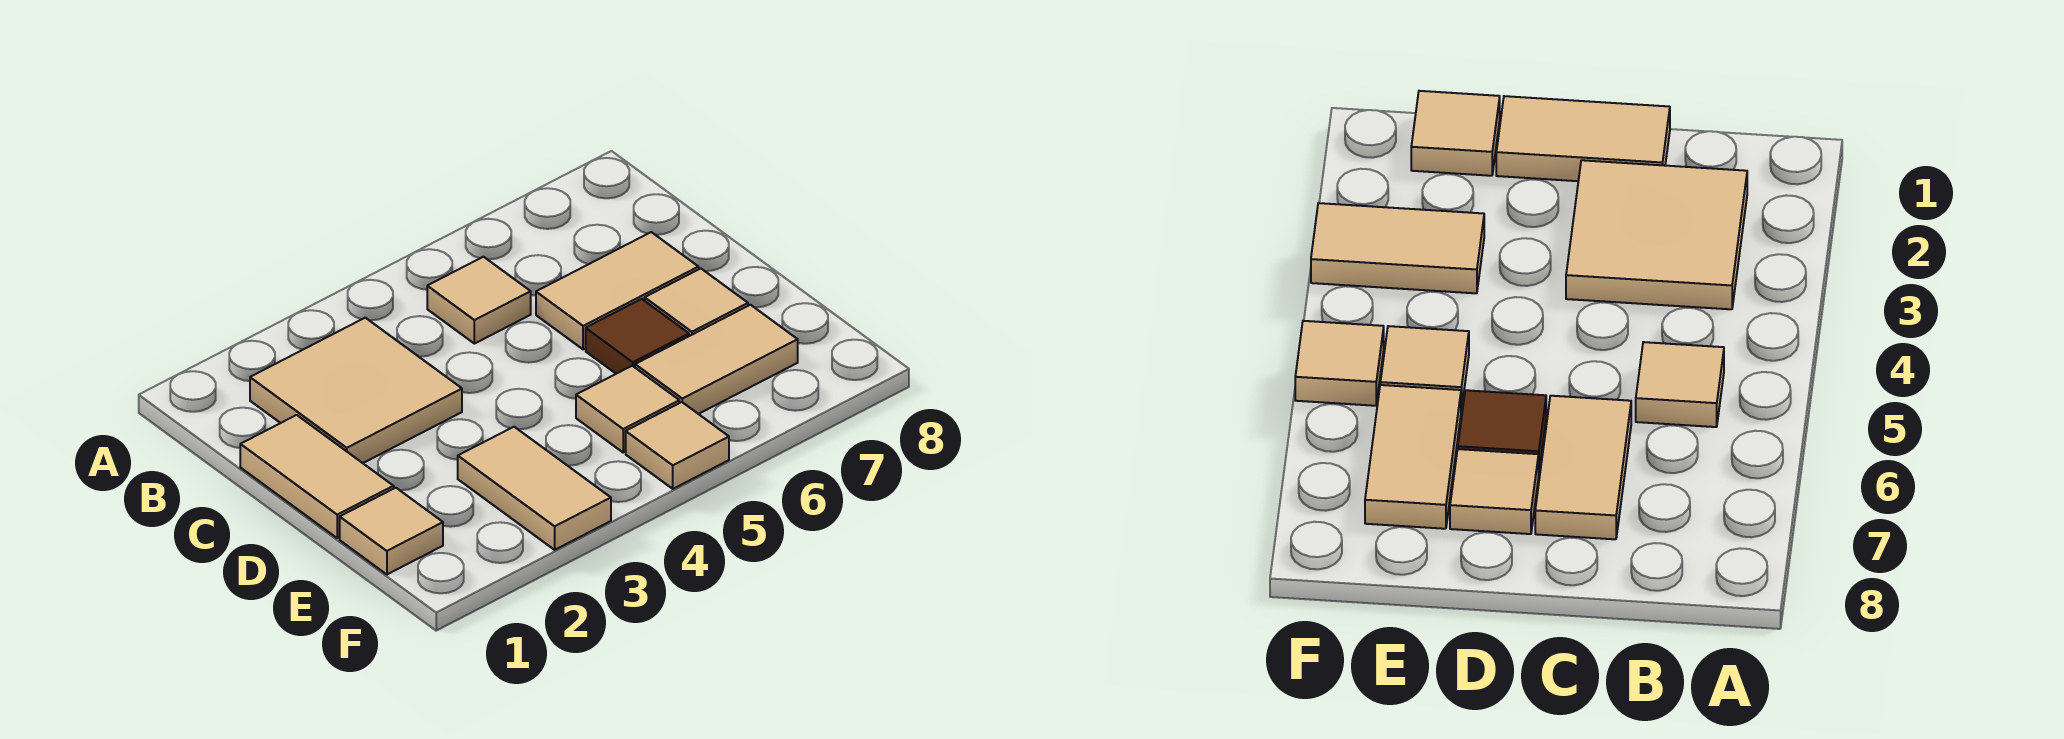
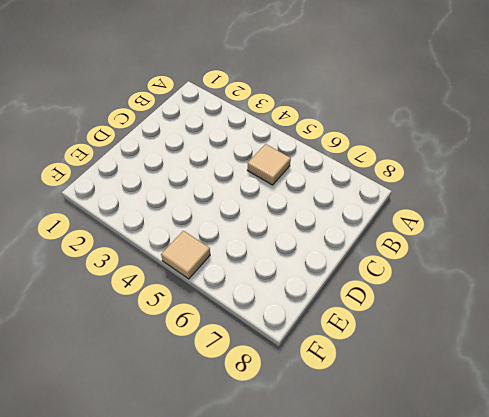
none -> tan 2x2 tile [250,318,462,463]
none -> tan 1x2 tile [240,415,394,538]

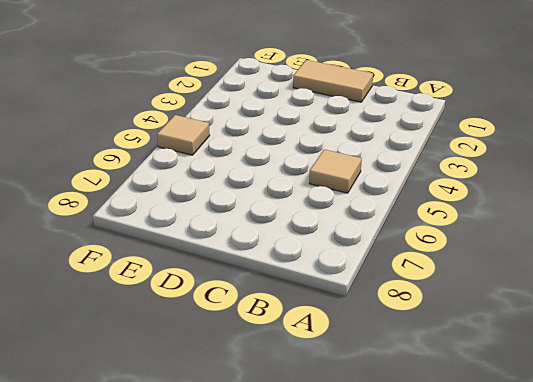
none -> tan 2x2 tile [250,318,462,463]
none -> tan 1x2 tile [536,232,699,349]

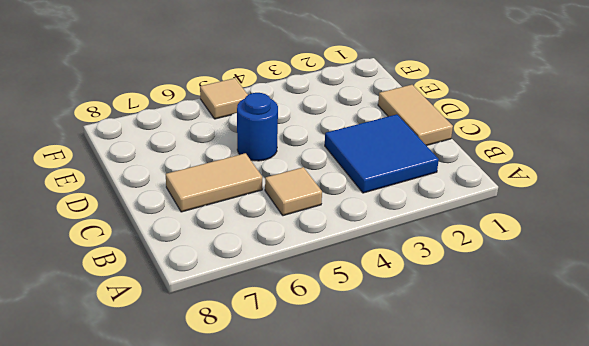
blue 2x2 tile [325,114,439,193] -> tan 2x2 tile [250,318,462,463]
blue 1x1 round brick [237,93,278,161] -> none
none -> brown 1x1 tile [586,299,689,374]
none -> tan 1x1 tile [645,269,748,336]

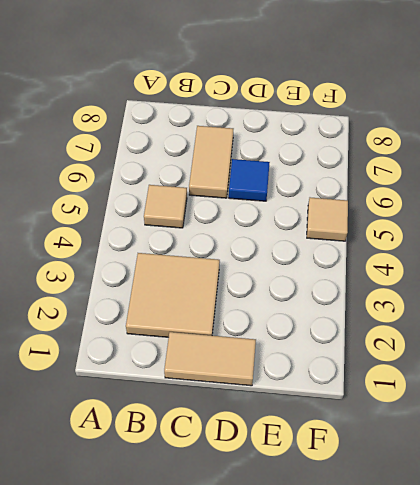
blue 1x1 tile [229,159,270,201] -> brown 1x1 tile [586,299,689,374]
none -> tan 1x1 tile [645,269,748,336]
none -> tan 1x1 tile [340,488,443,574]

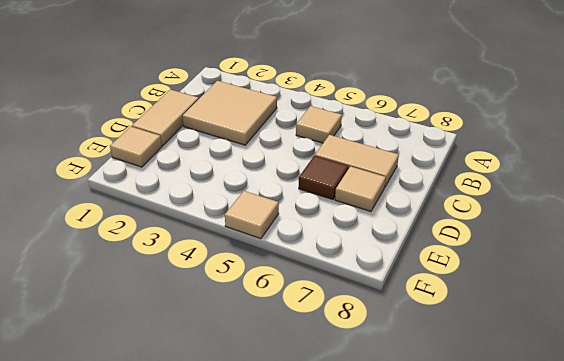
none -> tan 1x2 tile [458,427,611,550]
none -> tan 1x1 tile [576,366,679,452]

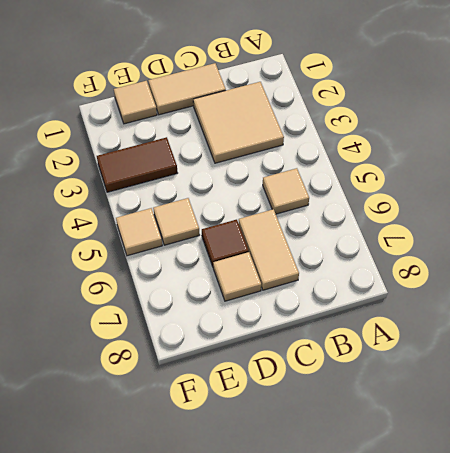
brown 1x2 tile [97,137,177,192] -> tan 1x2 tile [458,427,611,550]
none -> tan 1x2 tile [635,305,798,414]

